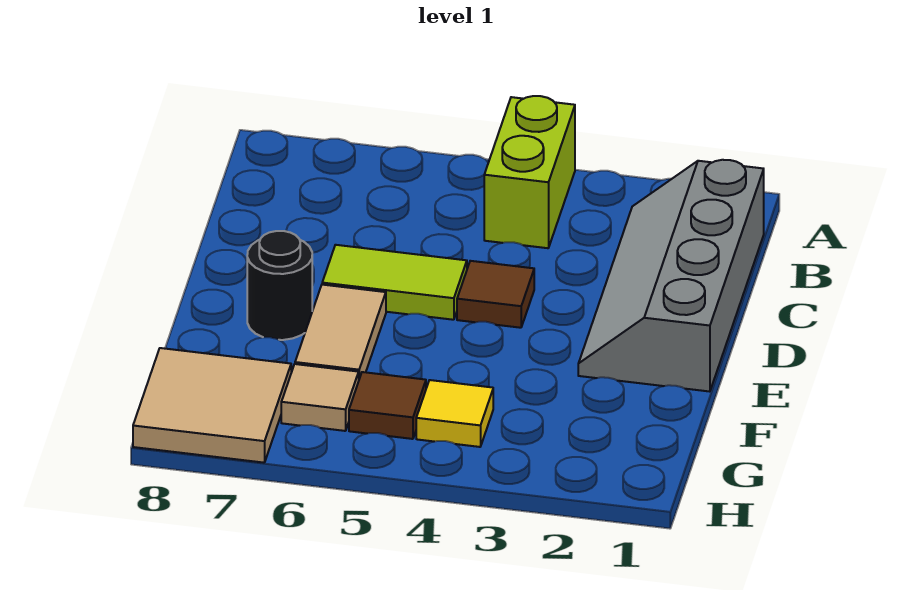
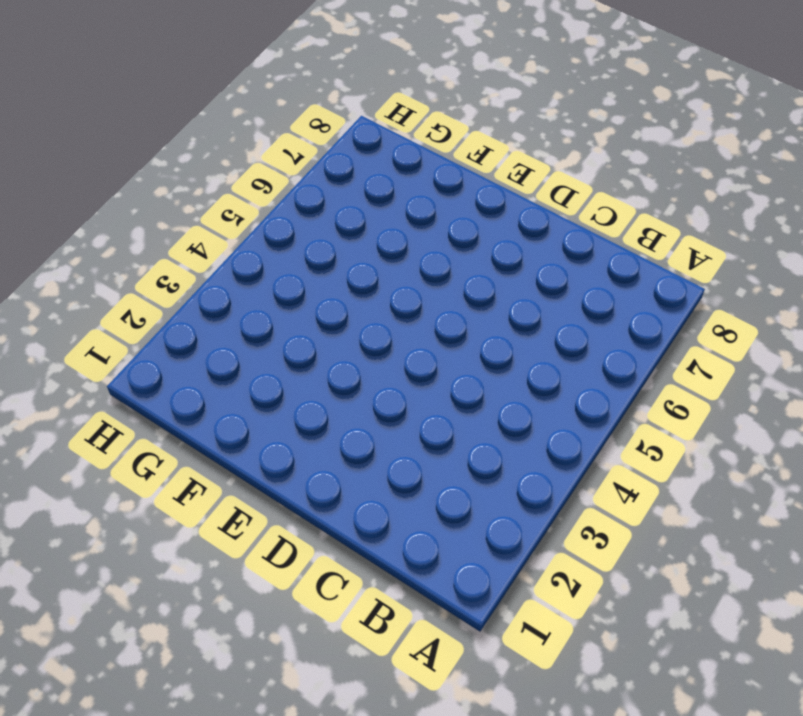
none -> lime 1x2 brick [484,96,575,248]
none -> grey 2x4 slope [578,160,764,392]

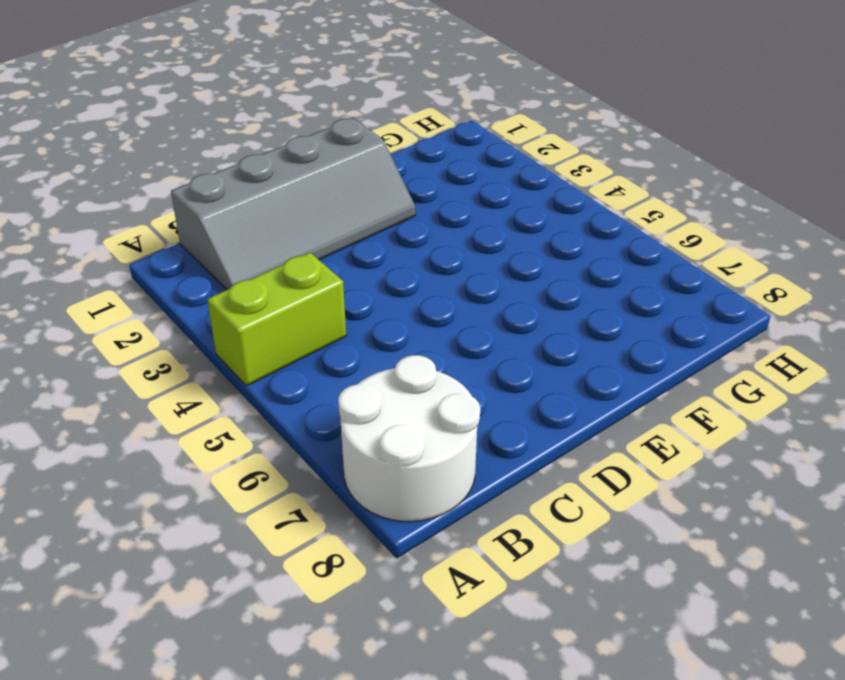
white 2x2 round brick [338,355,480,522] -> none
none -> brown 1x1 tile [457,261,534,328]
none -> lime 1x2 tile [322,245,467,320]

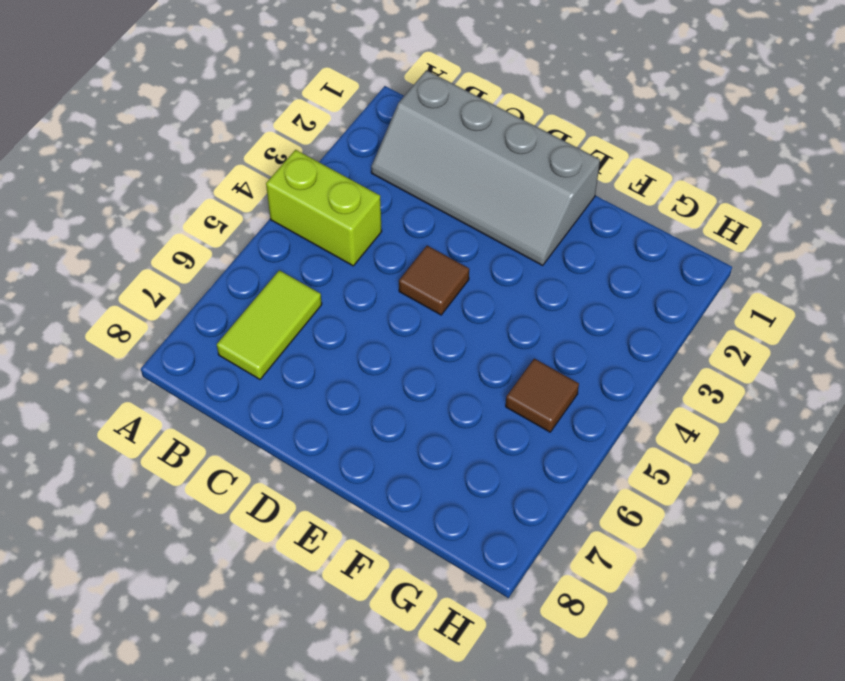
lime 1x2 tile [217,270,322,379] -> lime 1x2 tile moved to [322,245,467,320]
none -> tan 1x2 tile [295,285,386,379]
none -> black 1x1 round brick [247,231,312,340]

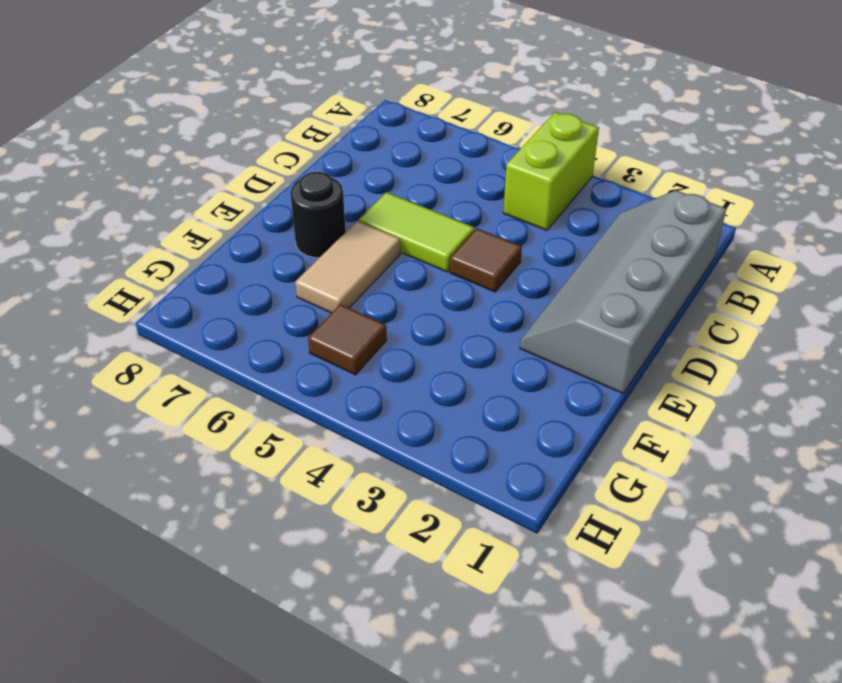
none -> yellow 1x1 tile [416,380,493,447]
none -> tan 1x1 tile [281,364,359,431]

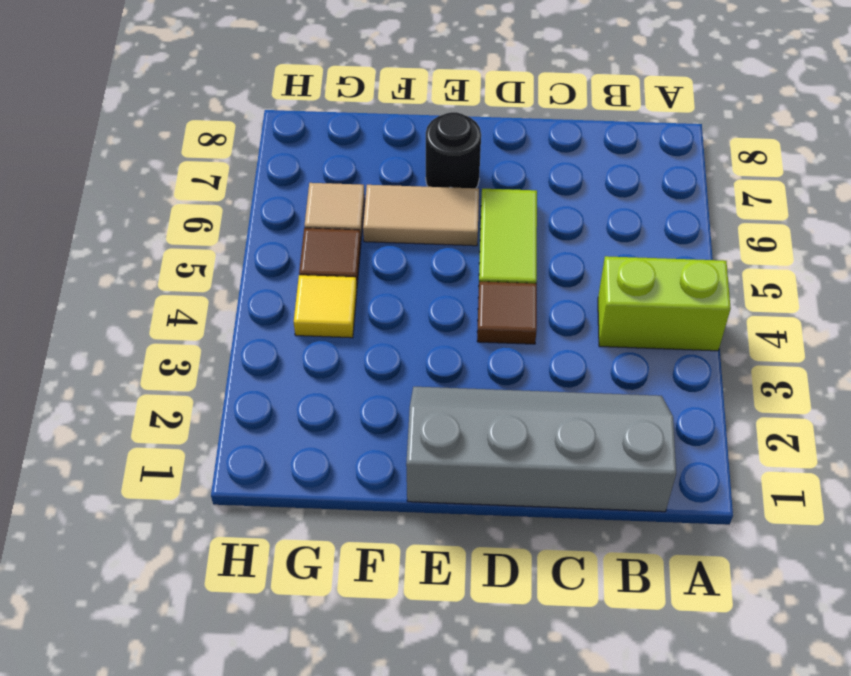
none -> tan 2x2 tile [133,348,291,463]

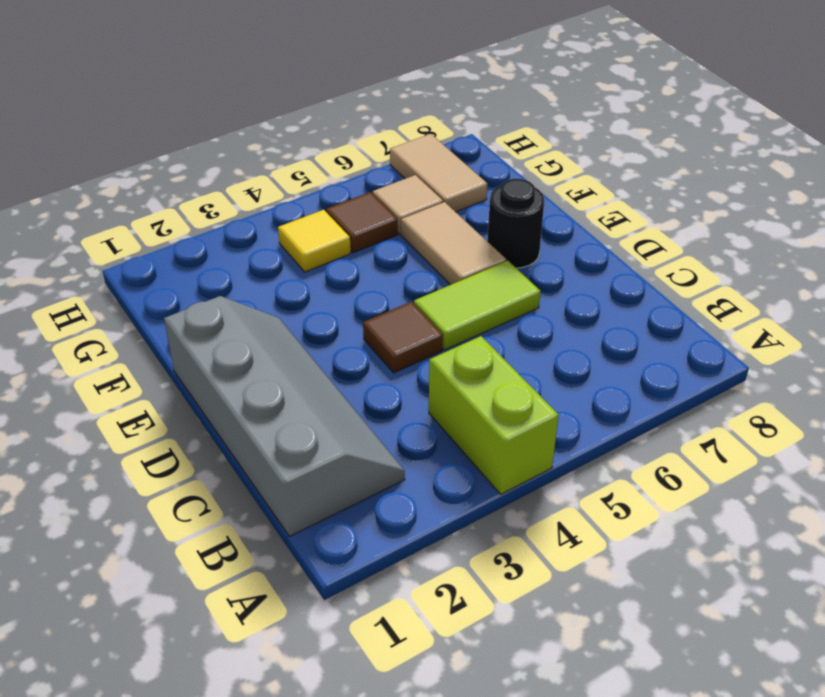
tan 1x2 tile [390,134,487,212] -> tan 2x2 tile [133,348,291,463]

